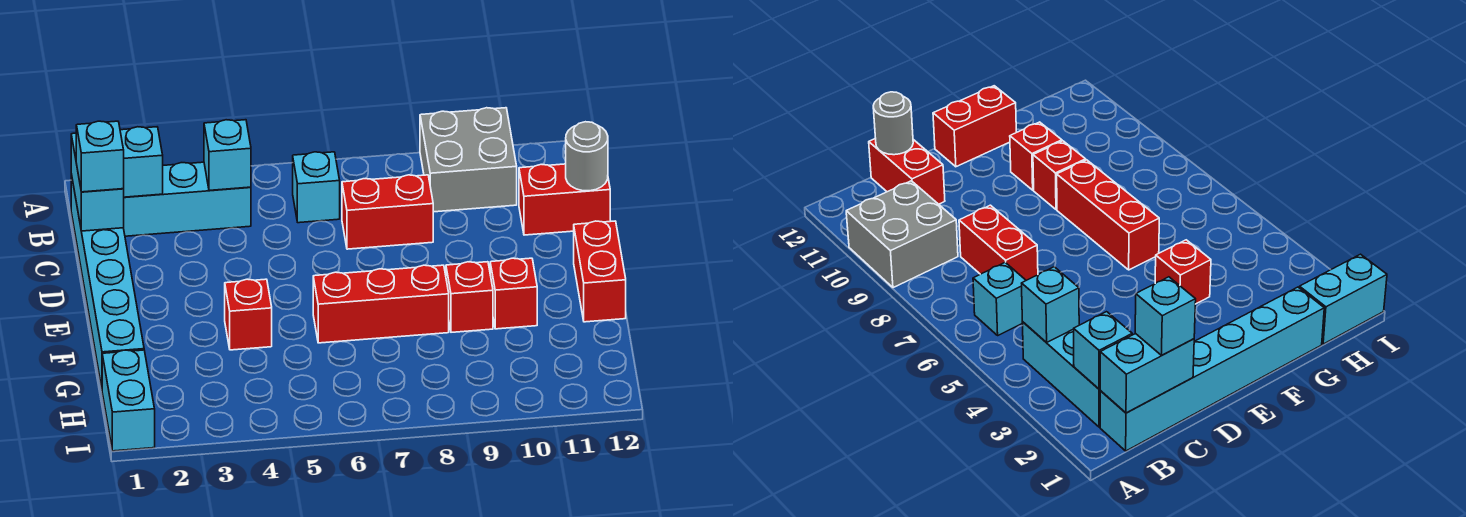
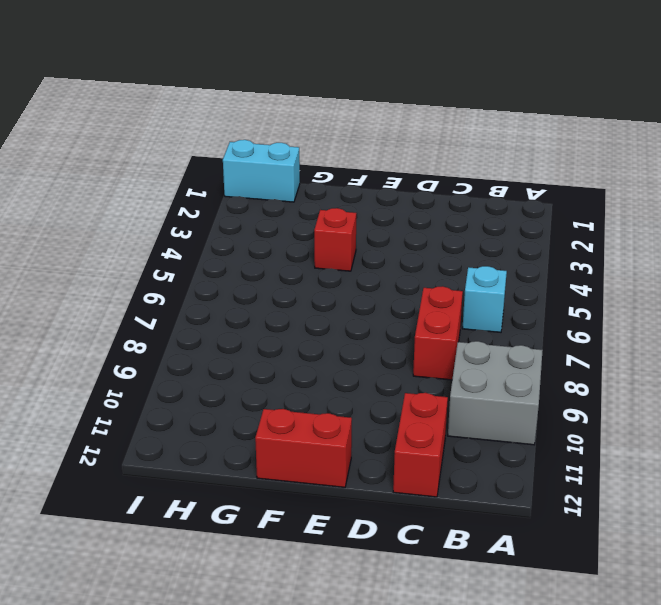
none -> cyan 1x6 brick [71,174,144,387]
none -> cyan 1x3 brick [124,162,251,236]
none -> red 1x3 brick [313,265,449,343]

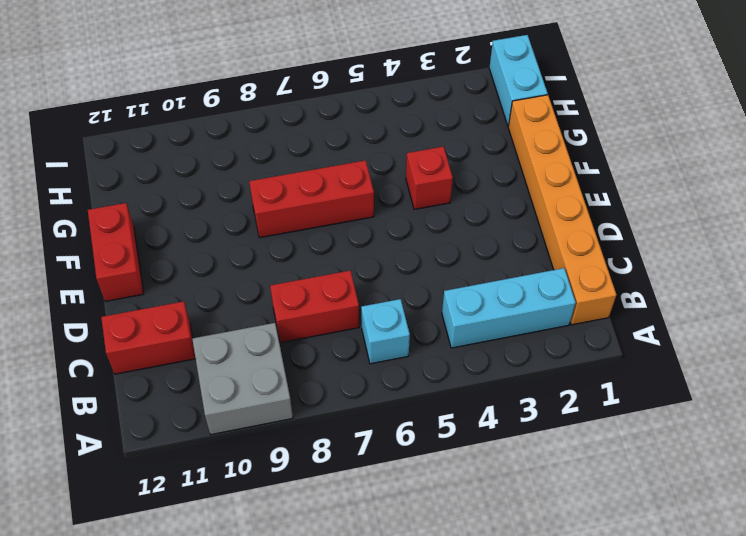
orange 1x6 brick [508,95,616,325] -> cyan 1x6 brick [71,174,144,387]
none -> red 1x1 brick [446,262,493,332]
none -> red 1x1 brick [490,258,537,329]
none -> cyan 1x2 brick [71,133,124,231]

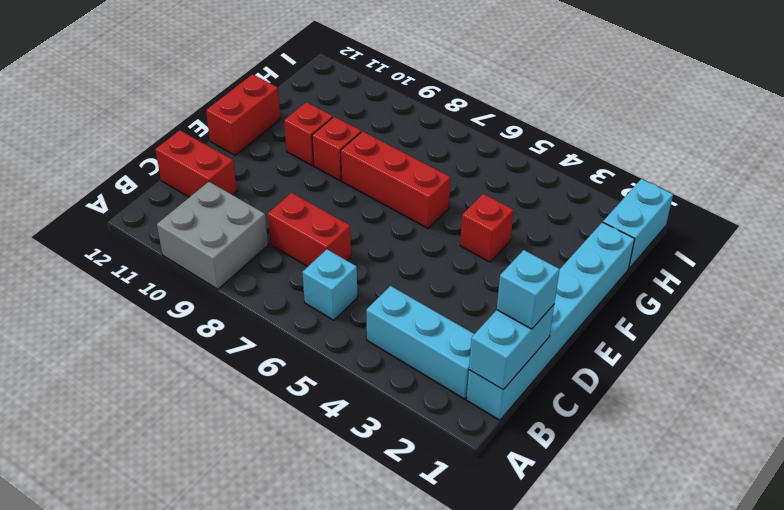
none -> cyan 1x1 brick [120,127,163,197]
none -> cyan 1x1 brick [204,120,251,190]
none -> grey 1x1 round brick [566,122,608,191]

